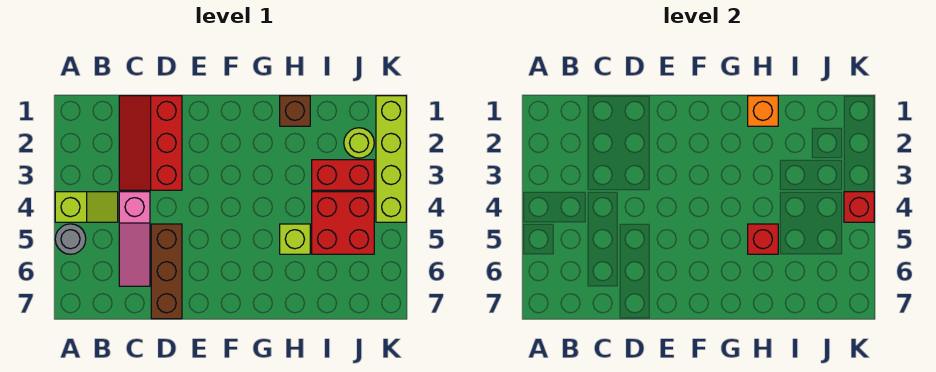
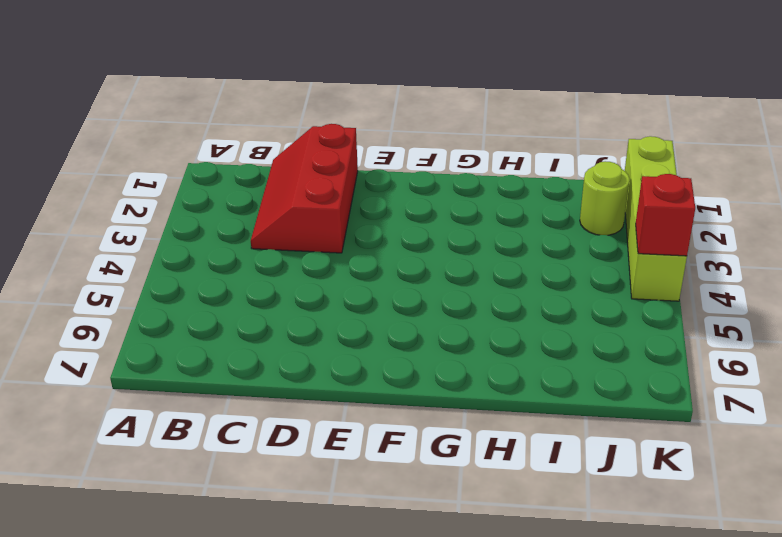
none -> lime 1x2 slope [55,192,118,222]
none -> grey 1x1 round brick [55,224,86,254]
none -> pink 1x3 slope [119,192,150,286]

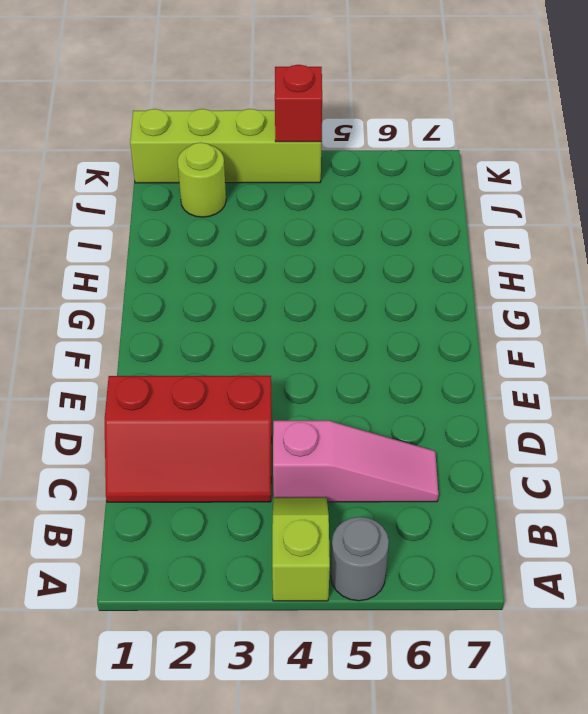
none -> brown 1x3 brick [151,224,182,319]
none -> brown 1x1 brick [280,96,310,126]
none -> lime 1x1 brick [280,224,310,254]

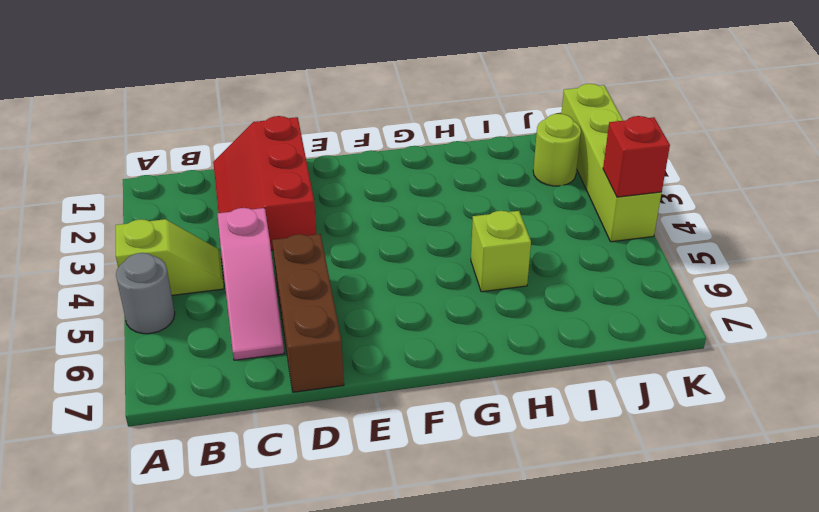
none -> brown 1x1 brick [280,96,310,126]
none -> red 1x2 brick [312,160,374,190]
none -> red 2x2 brick [312,192,374,254]

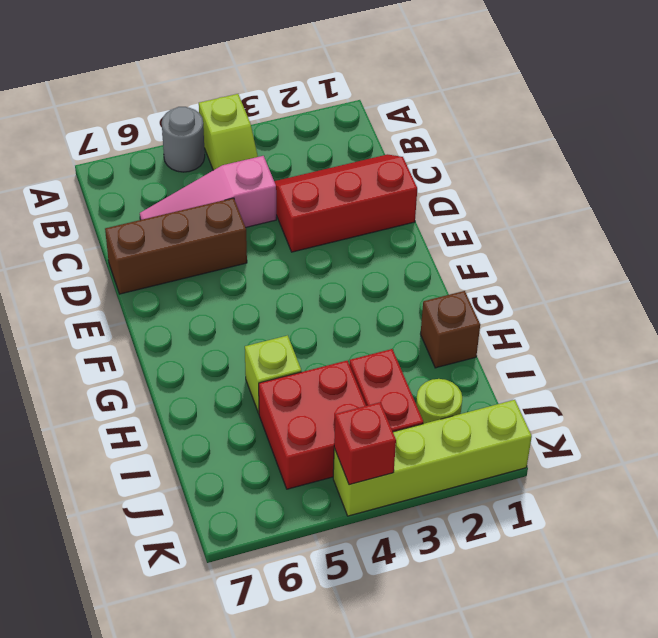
none -> orange 1x1 brick [748,96,778,126]
none -> red 1x1 brick [748,224,778,254]

